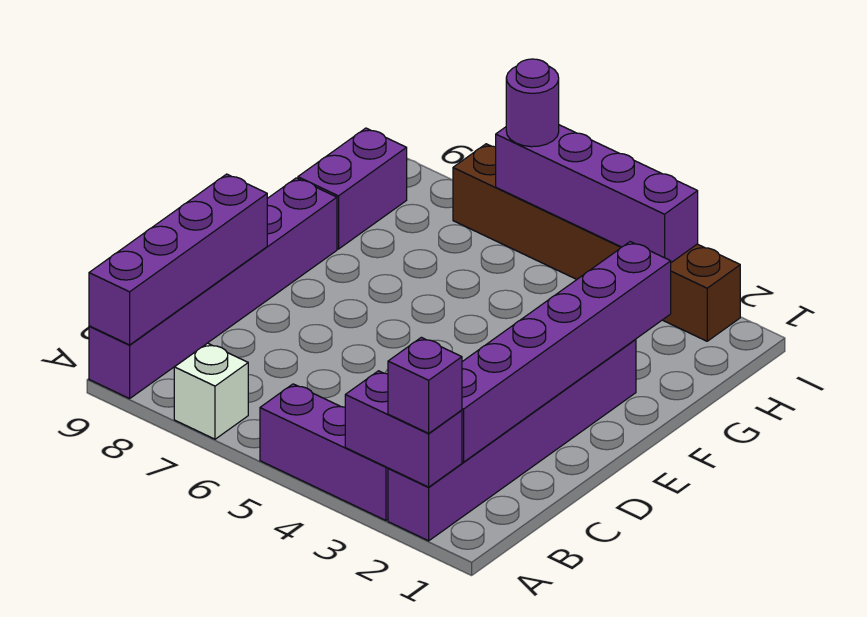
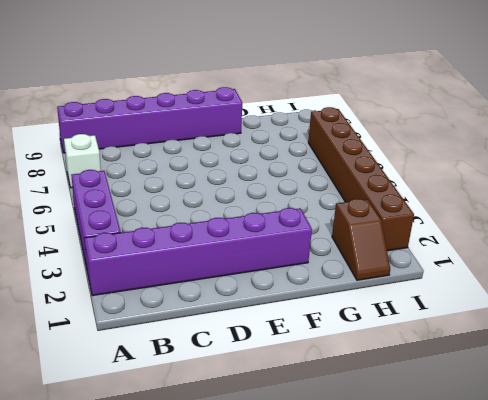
brown 1x2 slope [332,199,390,280] -> none
none -> purple 1x2 brick [298,128,407,249]
none -> purple 1x2 brick [345,371,462,487]
none -> purple 1x4 brick [89,174,267,345]

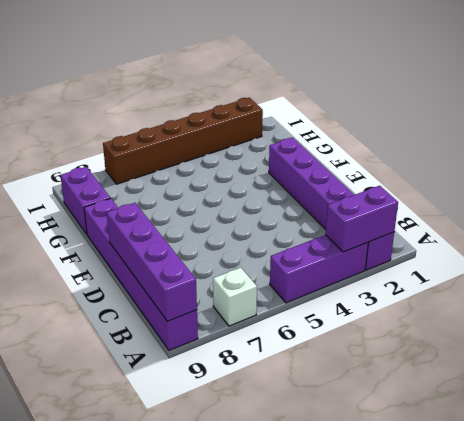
none -> purple 1x6 brick [462,242,671,462]
none -> purple 1x4 brick [496,125,698,263]
none -> purple 1x1 brick [388,337,462,433]

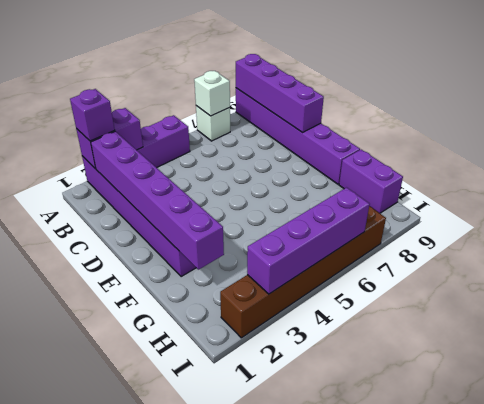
white 1x1 brick [194,71,230,116] -> none
none -> purple 1x1 round brick [506,59,559,147]

